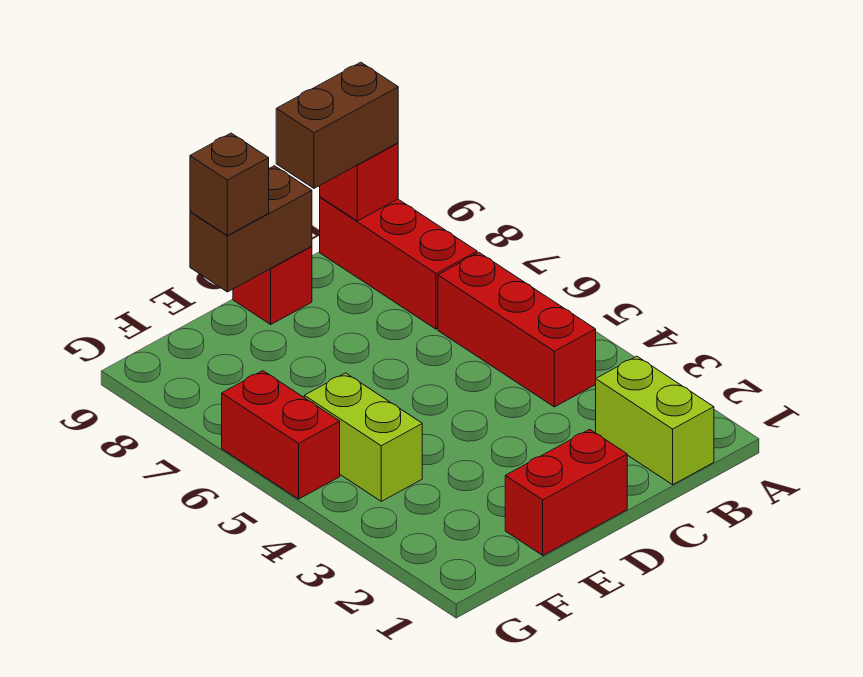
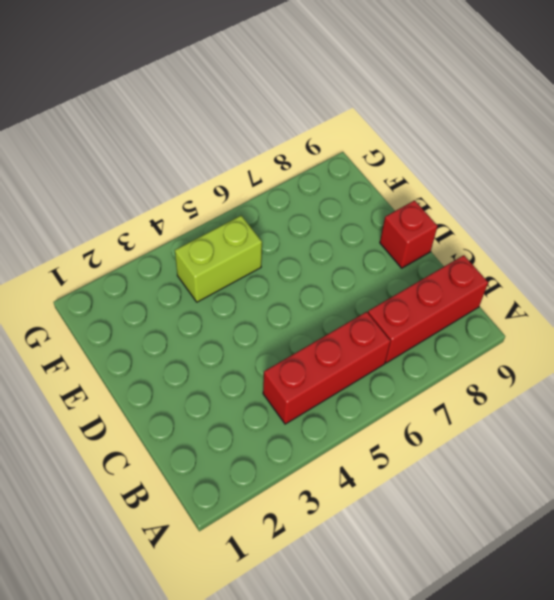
none -> lime 1x2 brick [596,356,714,485]
none -> red 1x2 brick [505,429,627,555]

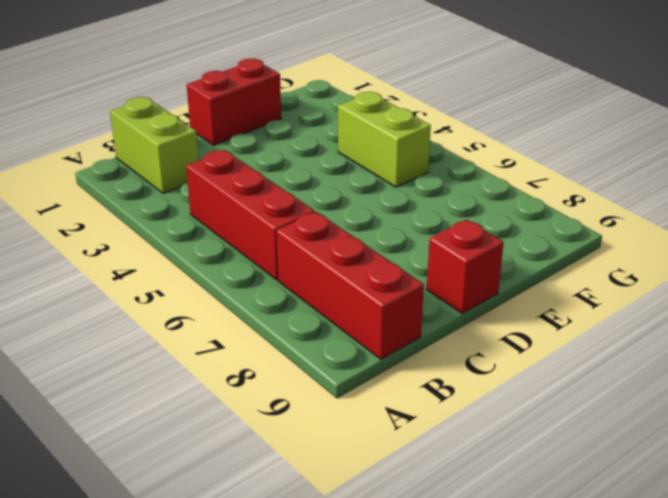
none -> red 1x2 brick [222,371,340,499]
none -> red 1x1 brick [320,143,398,221]

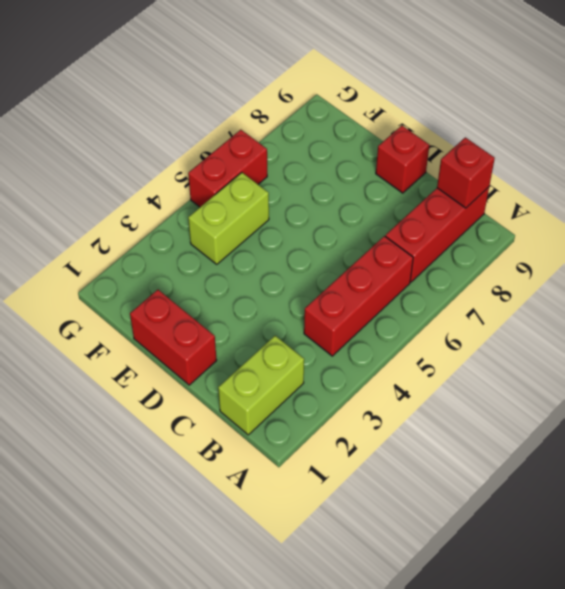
none -> brown 1x2 brick [190,166,312,292]
none -> brown 1x2 brick [276,62,398,188]

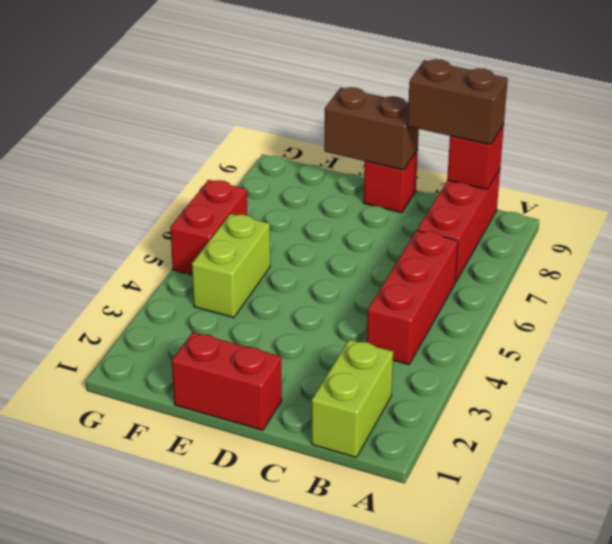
none -> brown 1x1 brick [190,133,269,236]

